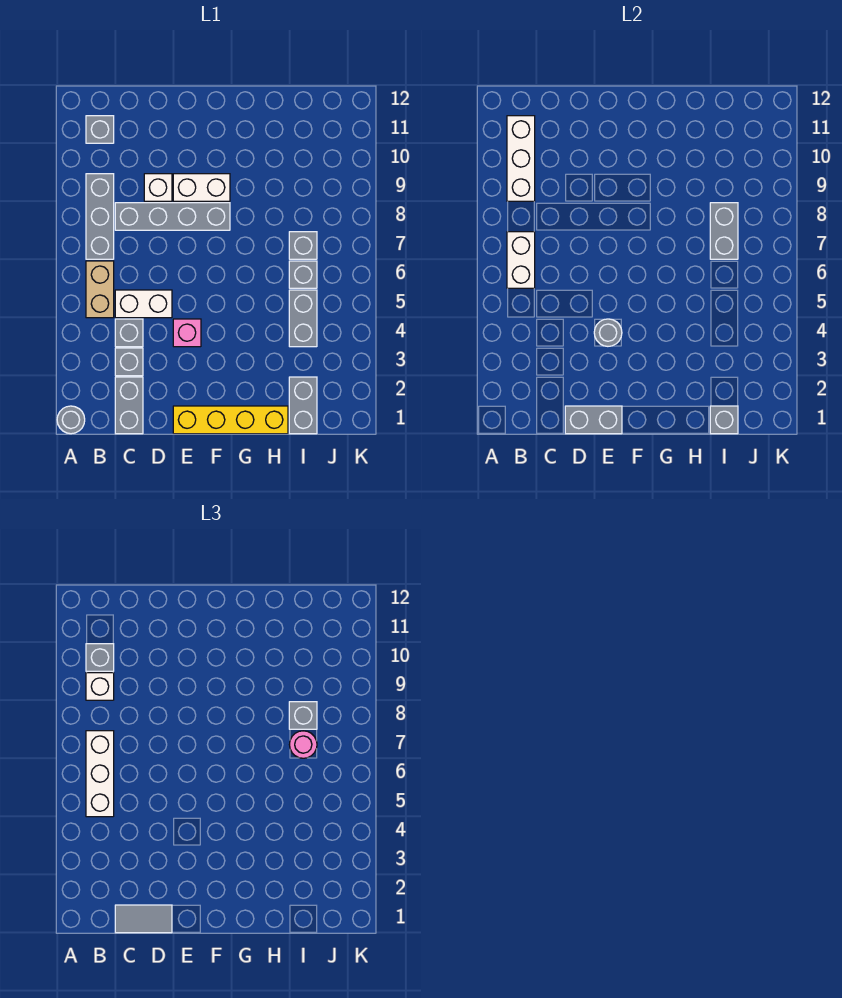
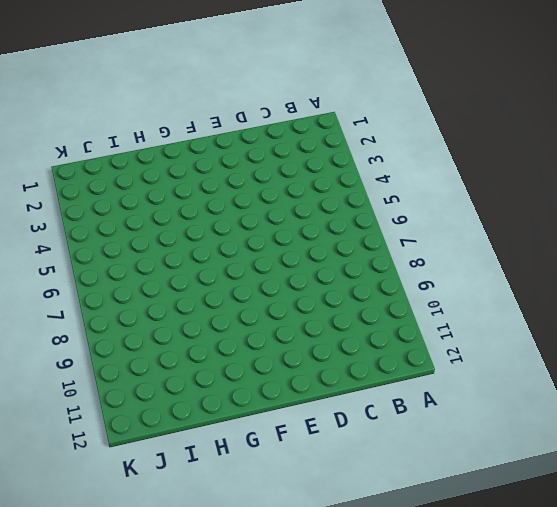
none -> grey 1x1 round brick [57,406,85,434]
none -> tan 1x2 brick [86,261,114,318]
none -> grey 1x3 brick [86,174,114,259]

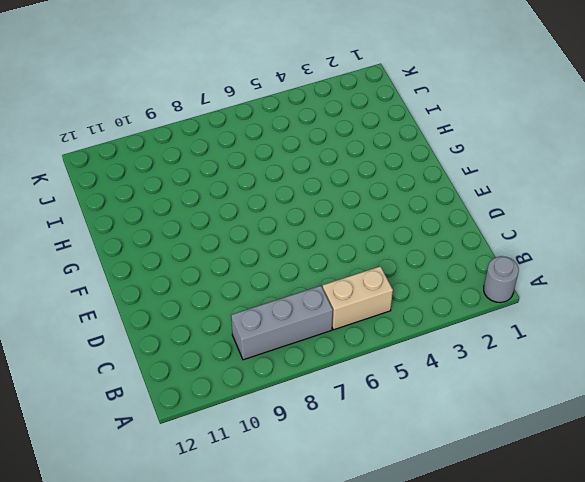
none -> grey 1x1 brick [86,116,114,143]
none -> grey 1x2 brick [115,377,143,434]
none -> grey 1x1 brick [115,348,143,376]

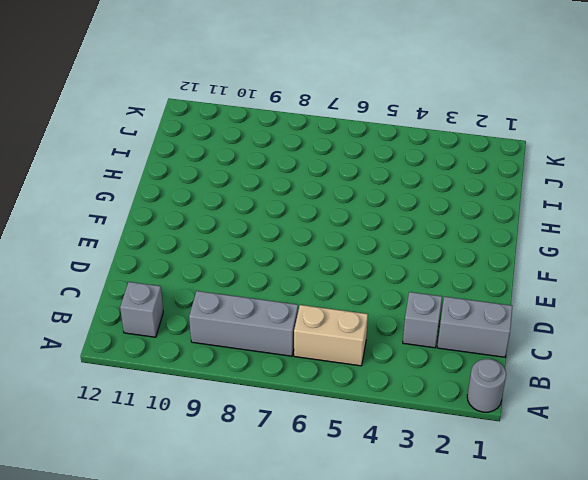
none -> grey 1x1 brick [115,319,143,347]
none -> white 1x2 brick [115,290,172,318]
none -> grey 1x4 brick [115,203,230,230]

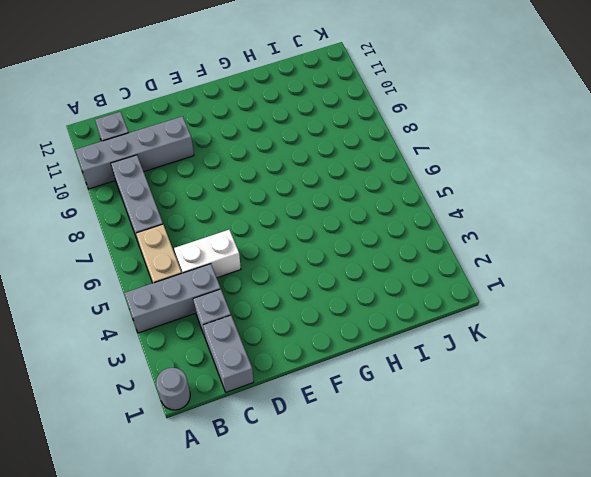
grey 1x3 brick [125,264,221,333] -> grey 1x1 brick [115,319,143,347]
grey 1x4 brick [76,116,194,189] -> grey 1x4 brick moved to [115,203,230,230]
none -> white 1x1 brick [144,174,172,201]
none -> yellow 1x4 brick [173,406,288,434]
none -> pink 1x1 brick [173,319,201,347]

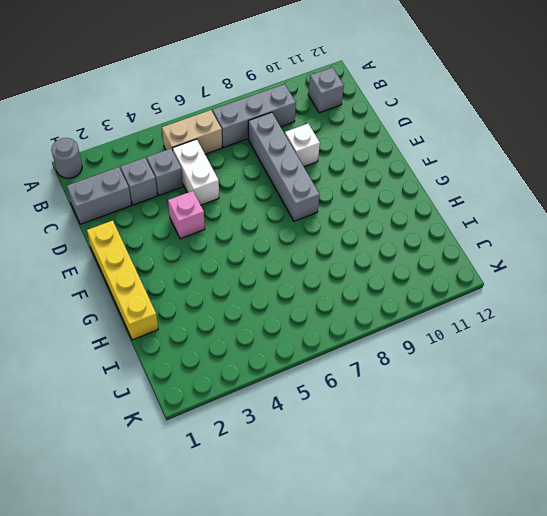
none -> white 1x2 brick [173,174,230,201]
none -> grey 1x2 brick [289,377,317,434]
none -> grey 1x2 brick [289,290,317,347]

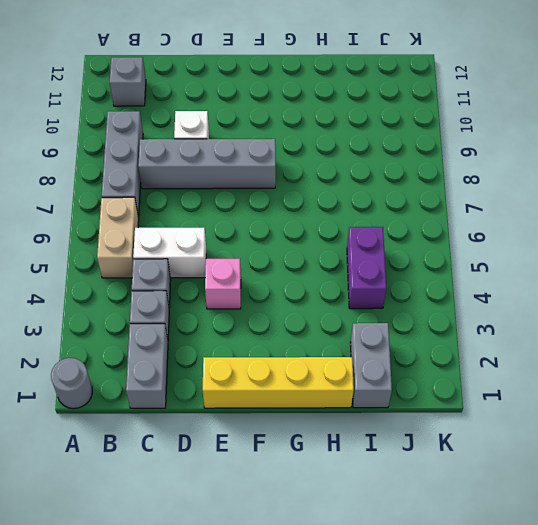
purple 1x2 brick [347,227,386,309] -> grey 1x2 brick [289,290,317,347]
none -> white 1x2 brick [173,174,230,201]
none -> grey 1x1 brick [289,261,317,288]
none -> grey 1x1 brick [289,232,317,259]

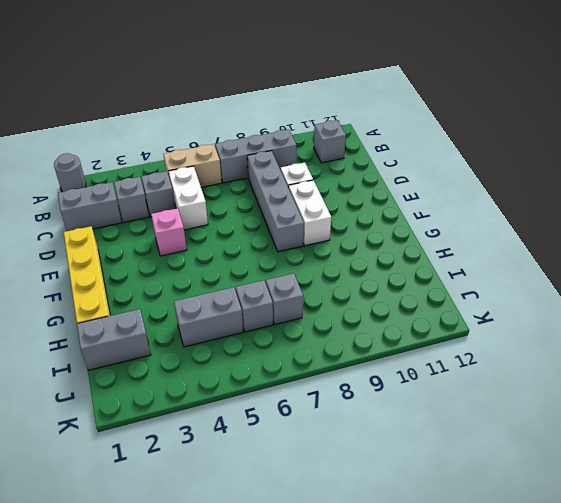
none -> white 1x2 brick [507,232,535,288]
none -> white 1x3 brick [507,116,535,201]
none -> grey 1x2 brick [565,406,622,434]

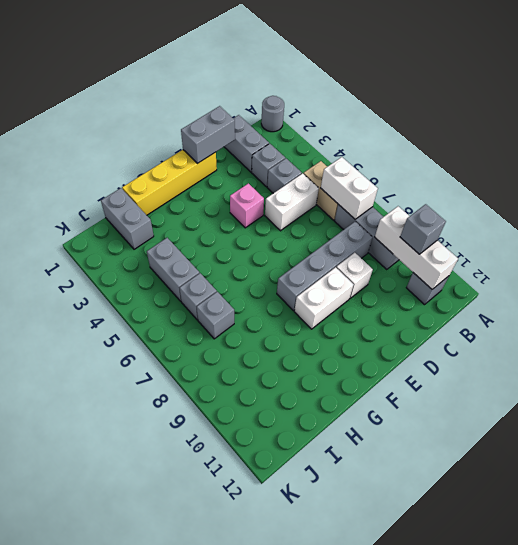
none -> grey 1x1 round brick [594,319,622,346]
none -> grey 1x1 brick [710,406,738,434]
none -> grey 1x2 brick [710,203,738,259]

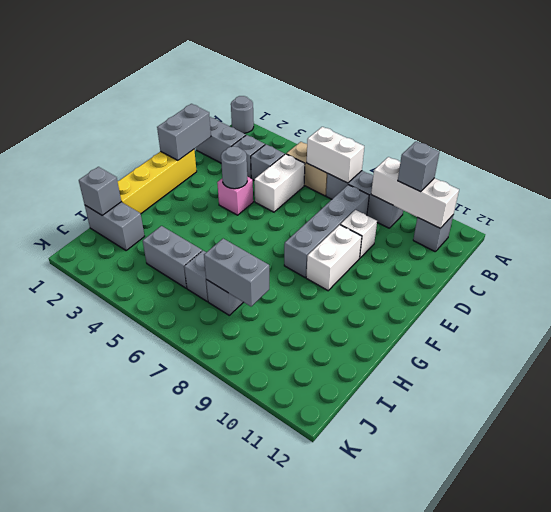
none -> white 1x3 brick [86,731,114,817]
none -> white 1x1 brick [86,673,114,700]
none -> grey 1x2 tile [115,905,172,933]

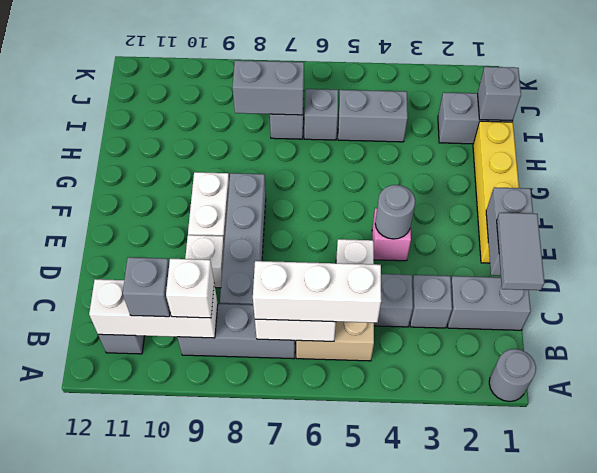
none -> pink 1x1 round brick [289,731,317,758]
none -> grey 1x1 brick [289,702,317,729]

